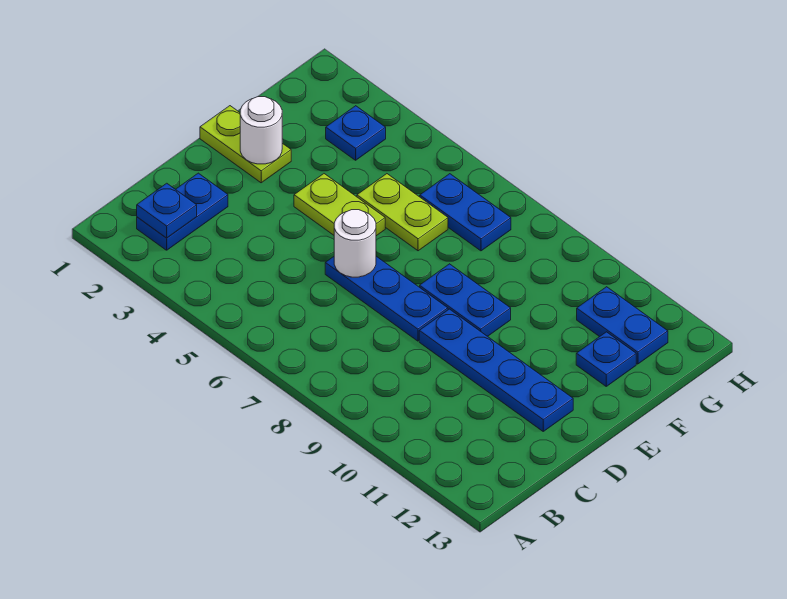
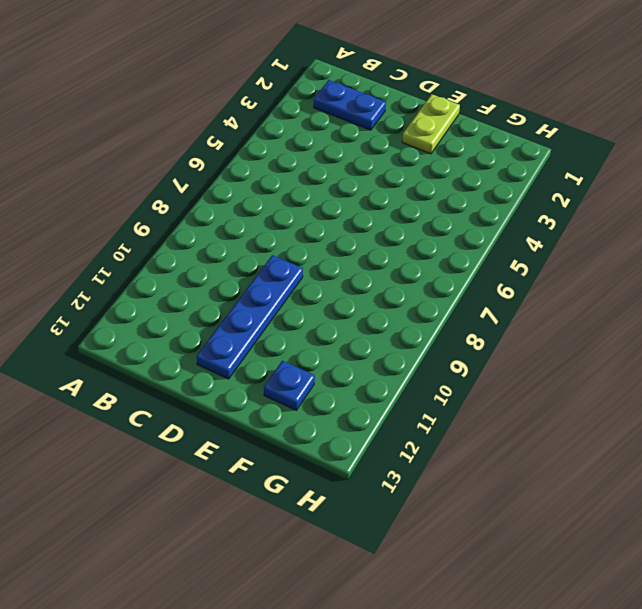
none -> blue 1x3 plate [325,256,448,341]
none -> lime 1x2 plate [294,174,385,236]
none -> blue 1x2 plate [420,264,511,336]

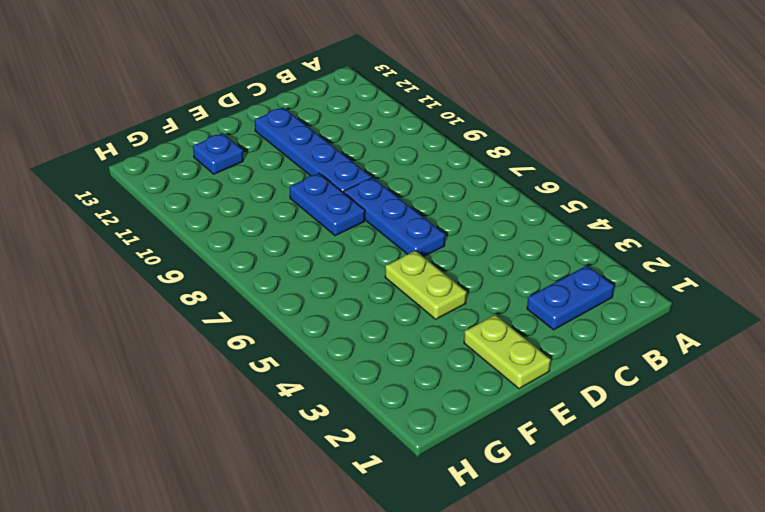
none -> lime 1x2 plate [357,174,448,251]
none -> blue 1x1 plate [326,106,386,160]
none -> blue 1x2 plate [420,174,511,251]

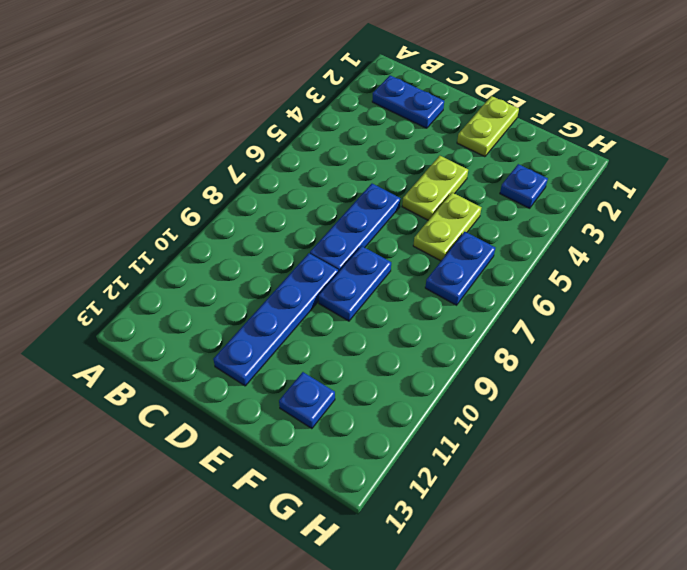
none -> blue 1x2 plate [577,287,668,364]
none -> blue 1x1 plate [137,183,197,238]
none -> white 1x1 round brick [334,210,376,277]

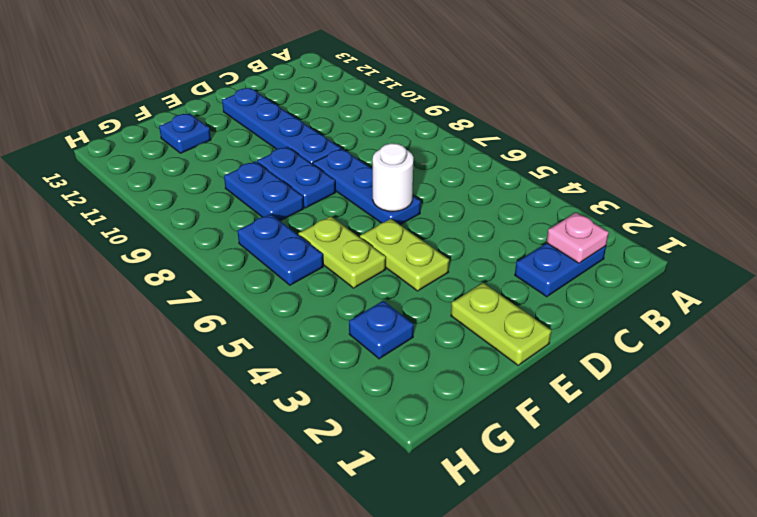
pink 1x1 plate [546,213,609,263] -> blue 1x1 plate [137,183,197,238]
blue 1x2 plate [224,161,304,221] -> blue 1x2 plate moved to [577,287,668,364]
none -> white 1x1 round brick [240,97,282,164]

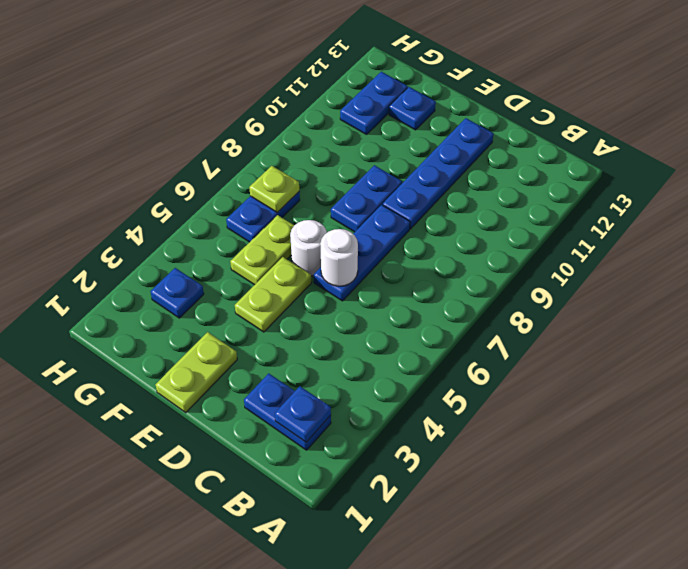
white 1x1 round brick [290,220,327,276] -> white 1x1 round brick moved to [240,97,282,164]
lime 1x1 plate [249,166,299,212] -> none

